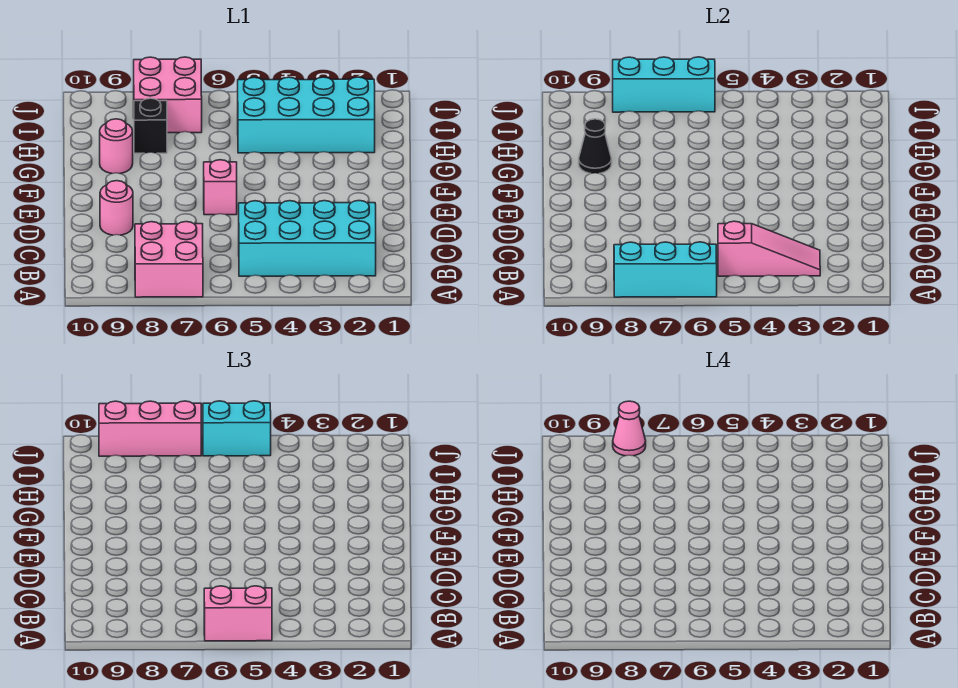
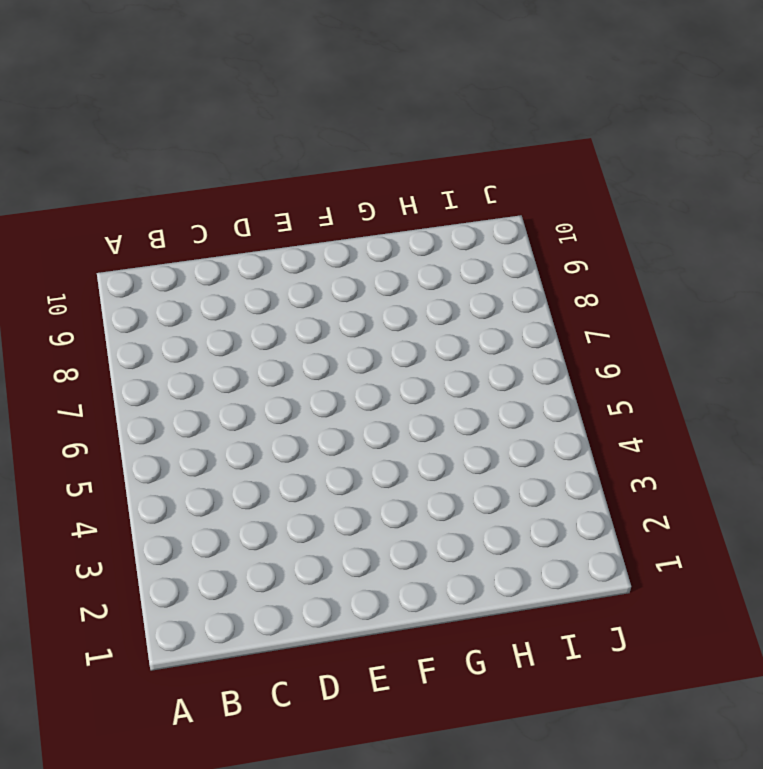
none -> pink 2x2 brick [135,222,203,297]
none -> cyan 2x4 brick [239,201,376,276]
none -> pink 1x1 round brick [100,181,133,235]

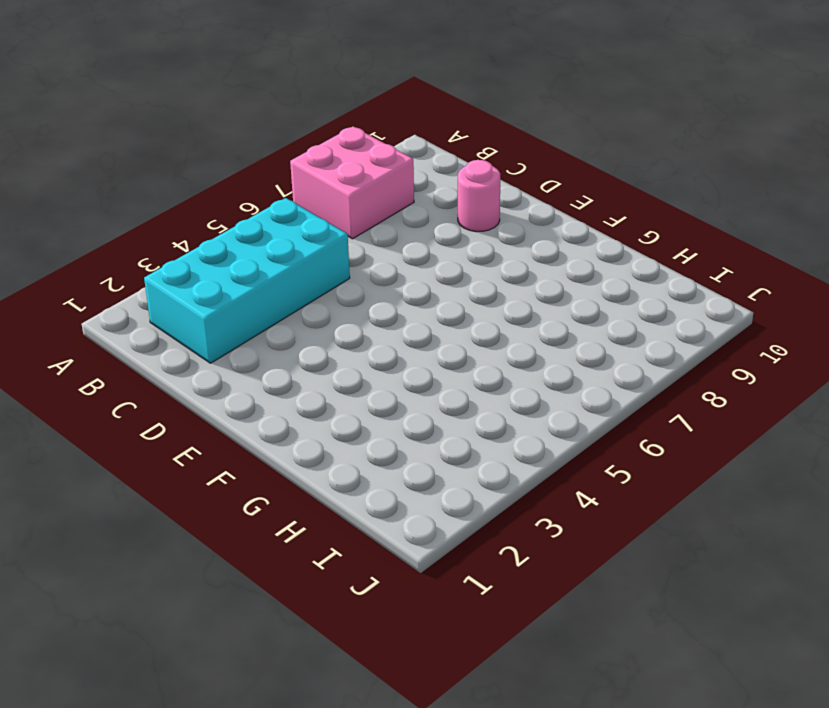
none -> pink 1x1 brick [204,160,237,215]
none -> pink 1x1 round brick [100,119,133,174]
none -> cyan 2x4 brick [238,77,375,153]

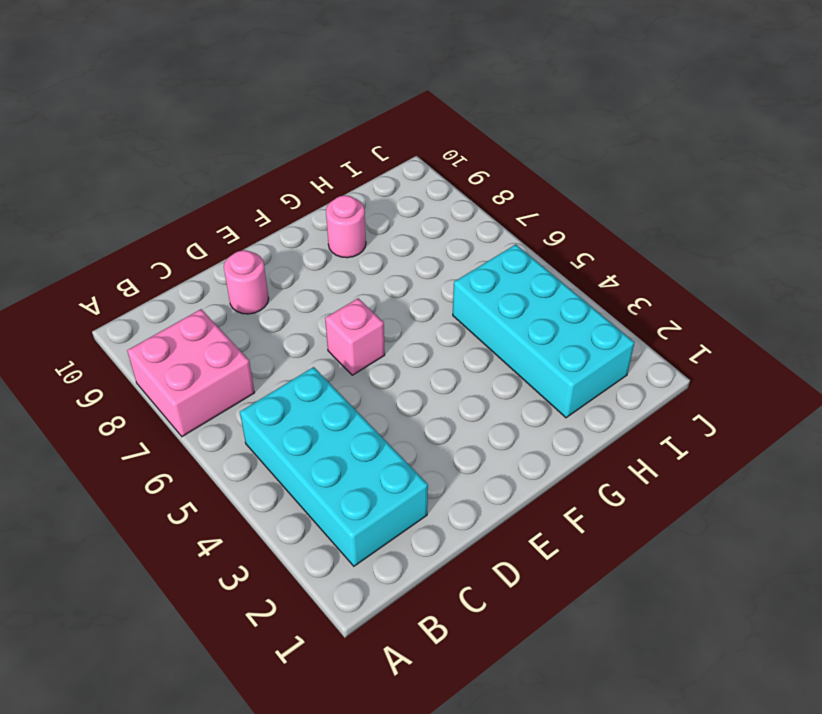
none -> black 1x1 brick [134,98,167,153]
none -> pink 2x2 brick [134,57,202,133]
none -> cyan 1x3 brick [614,242,717,297]

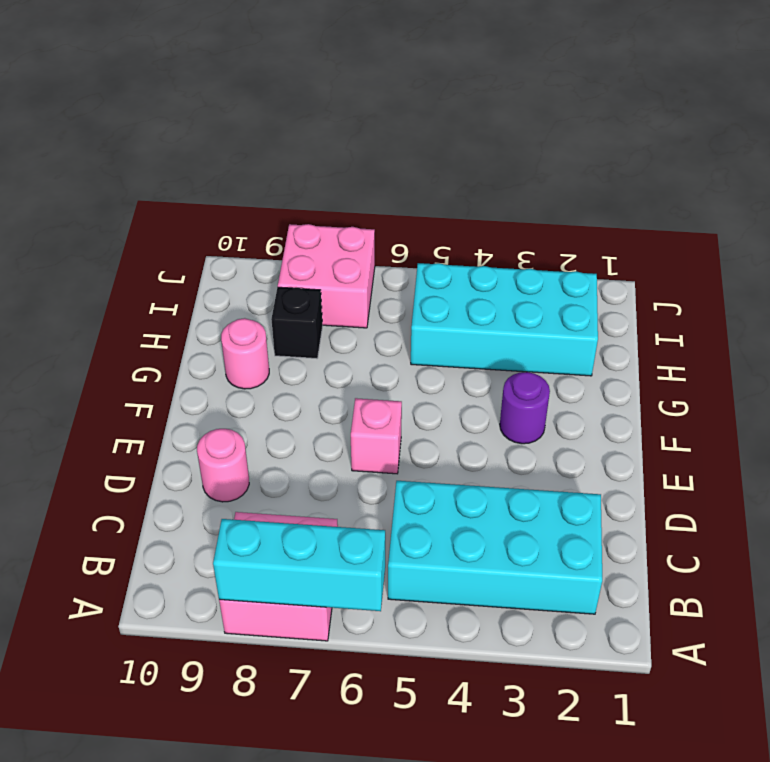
purple 1x1 round brick [500,372,550,444] -> none
none -> pink 1x3 slope [718,221,820,276]
none -> black 1x1 cone [579,119,612,174]
none -> cyan 1x3 brick [613,57,715,112]

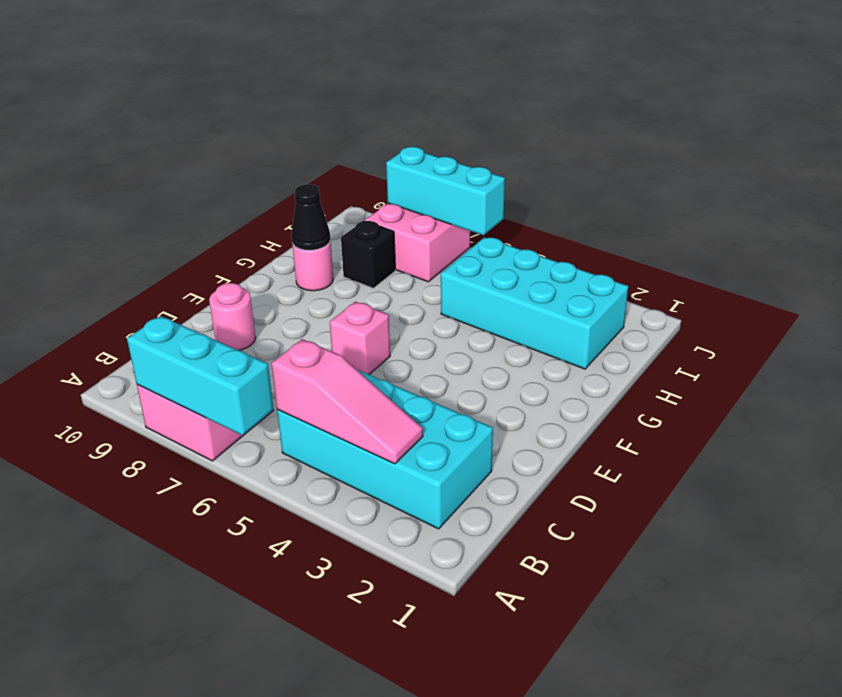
none -> pink 1x2 brick [204,586,272,641]
none -> cyan 1x2 brick [203,401,271,456]
none -> pink 1x3 brick [99,401,201,456]

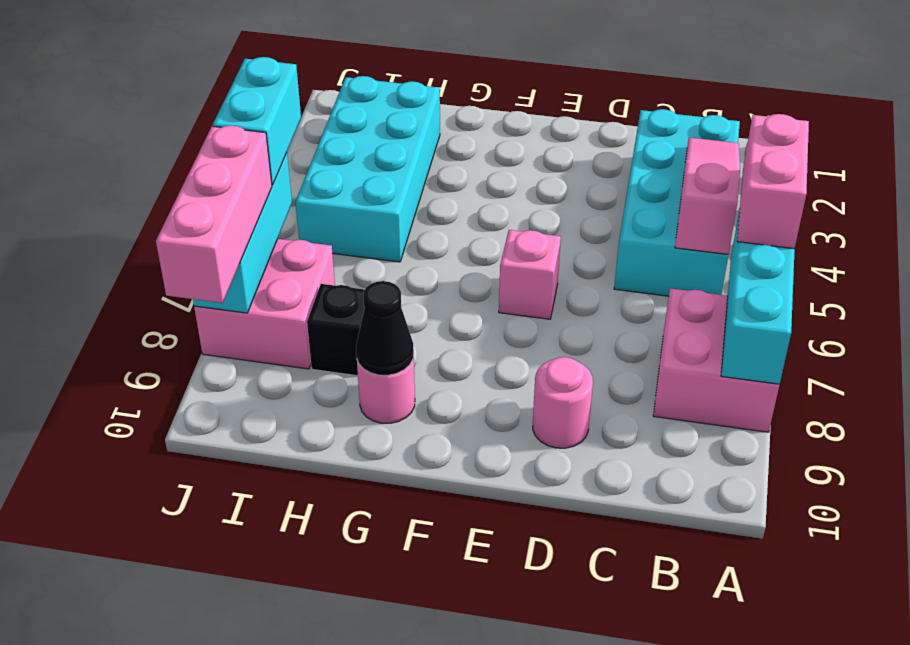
none -> pink 1x1 cone [613,401,646,456]

